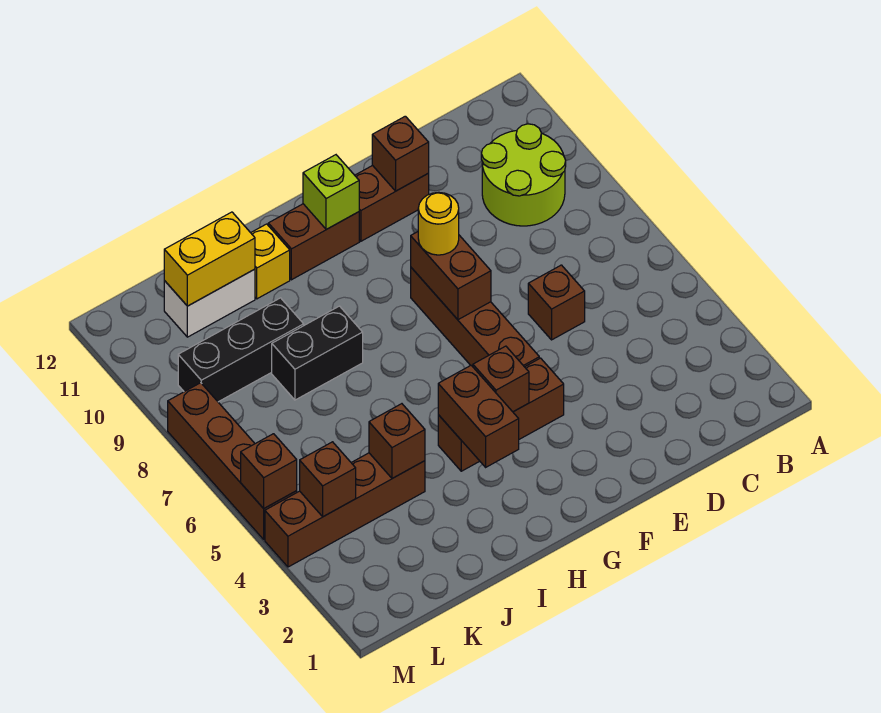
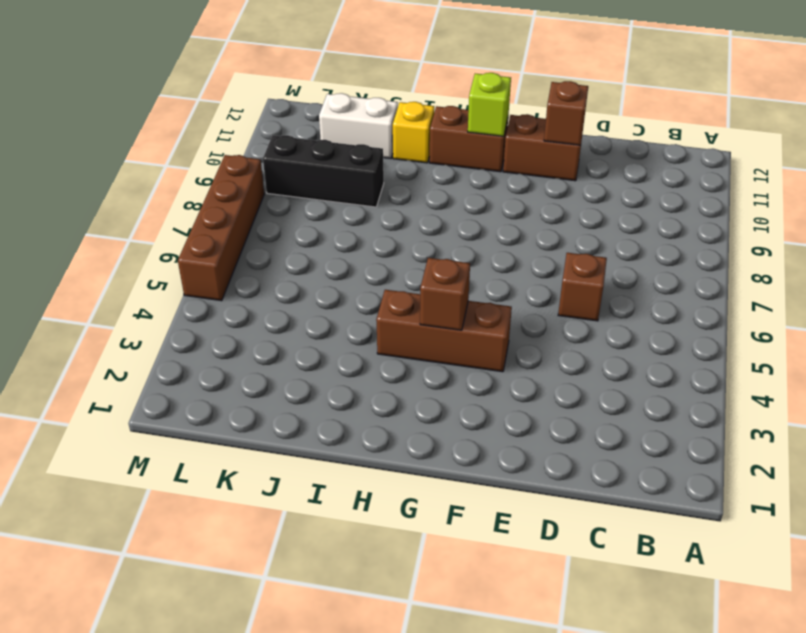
none -> lime 2x2 round brick [481,124,566,226]
none -> brown 1x4 brick [411,268,539,367]
none -> black 1x2 brick [272,306,363,400]

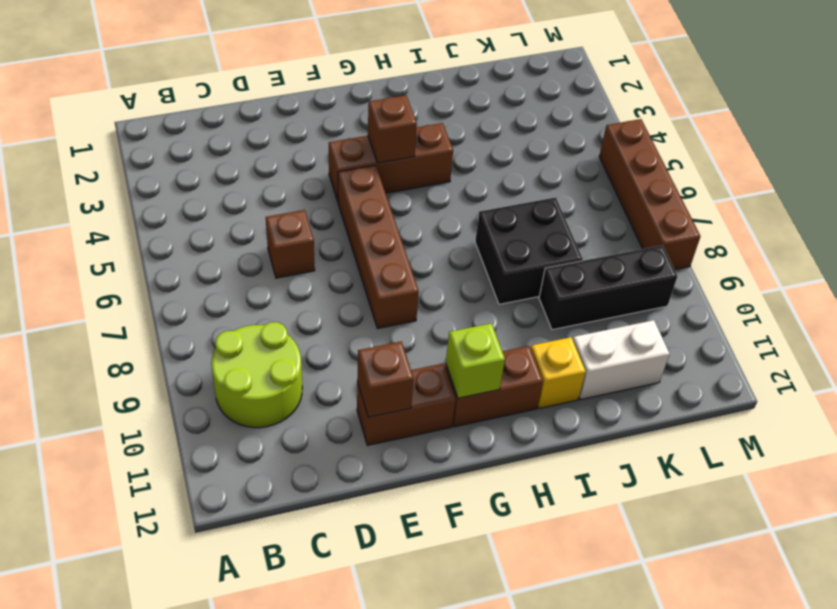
black 2x2 brick [475,197,583,304] -> black 1x2 brick [272,306,363,400]
none -> brown 1x4 brick [265,453,425,567]
none -> brown 1x2 brick [411,232,491,320]
none -> brown 1x2 brick [438,365,519,467]

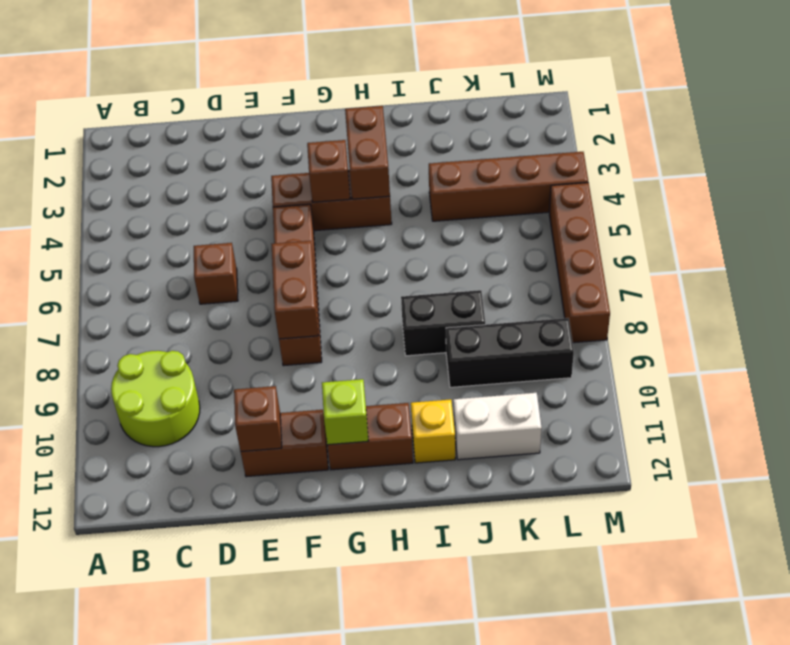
none -> brown 1x1 brick [369,404,425,478]
none -> yellow 1x2 brick [164,212,255,306]
none -> brown 1x1 brick [300,442,356,517]

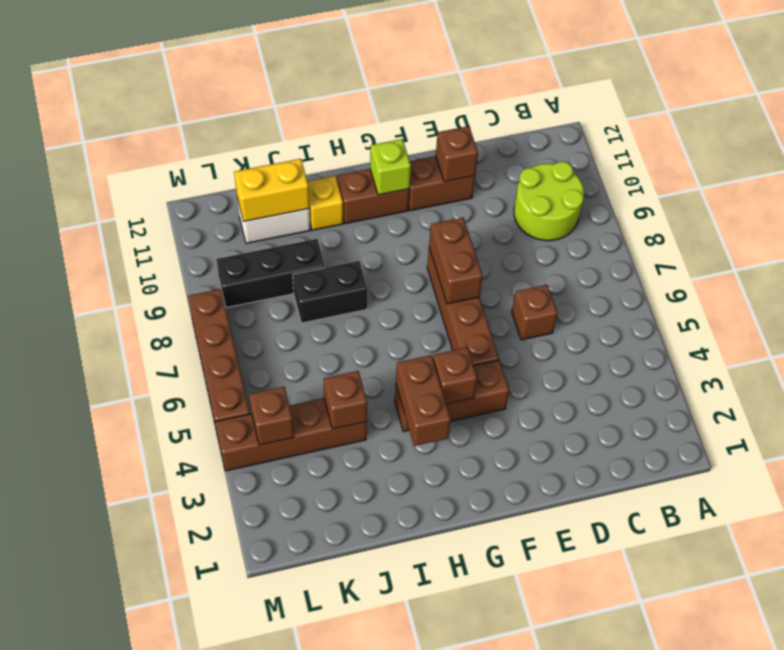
none -> brown 1x1 brick [241,434,297,508]
none -> yellow 1x1 round brick [418,192,459,255]

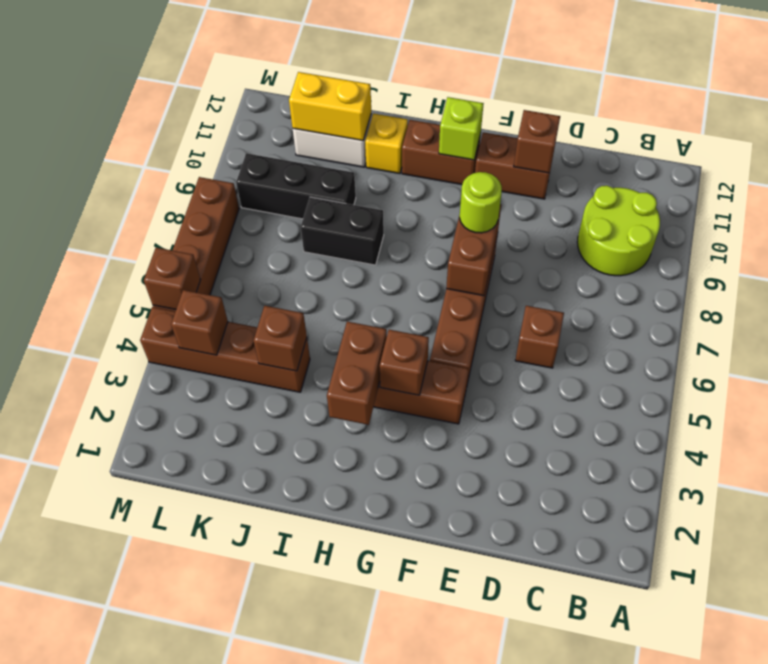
lime 1x1 round brick [460,172,502,233] -> yellow 1x1 round brick [418,192,459,255]

